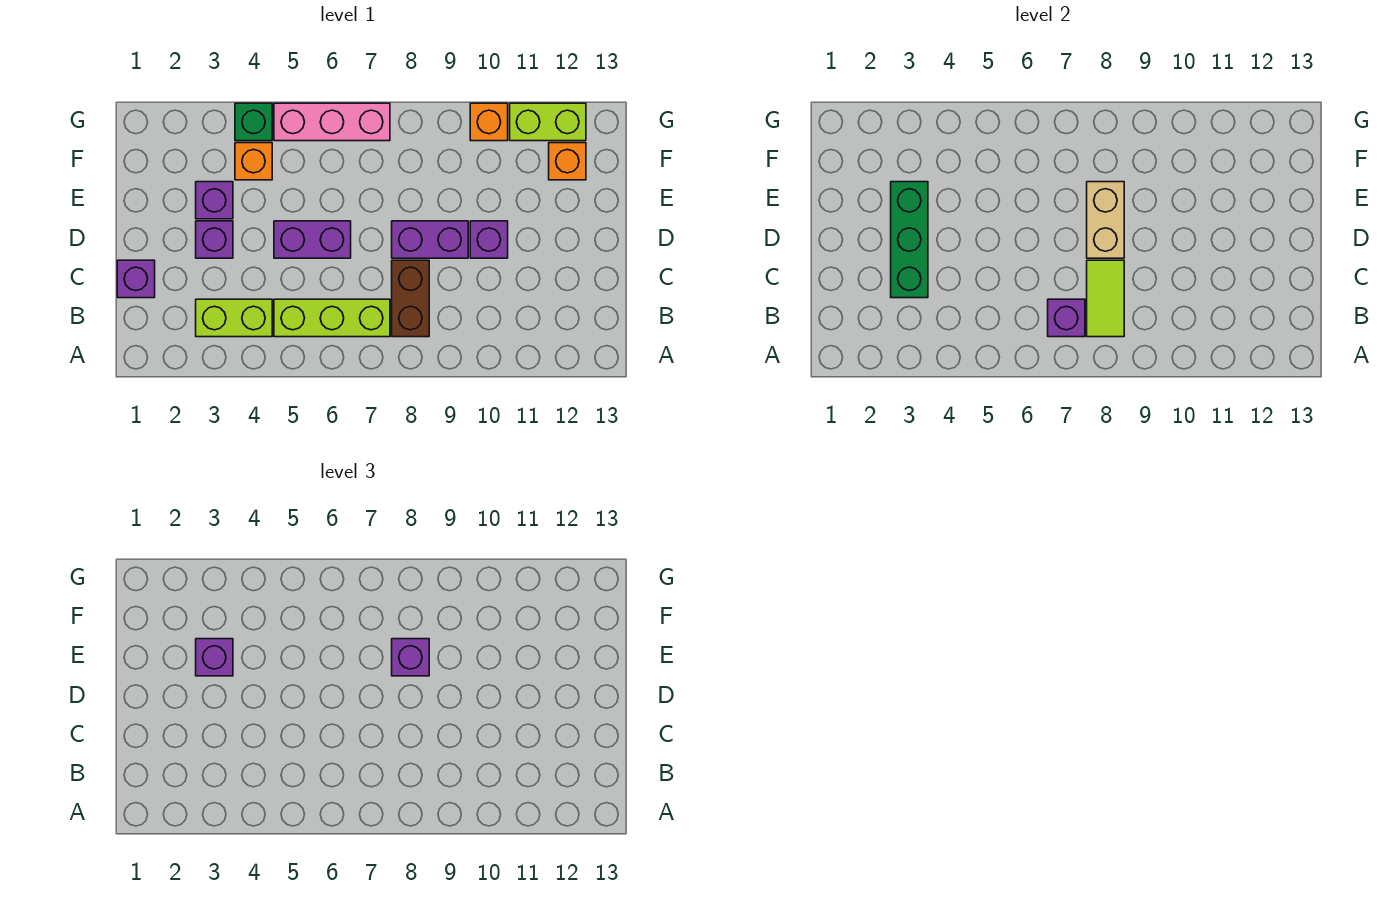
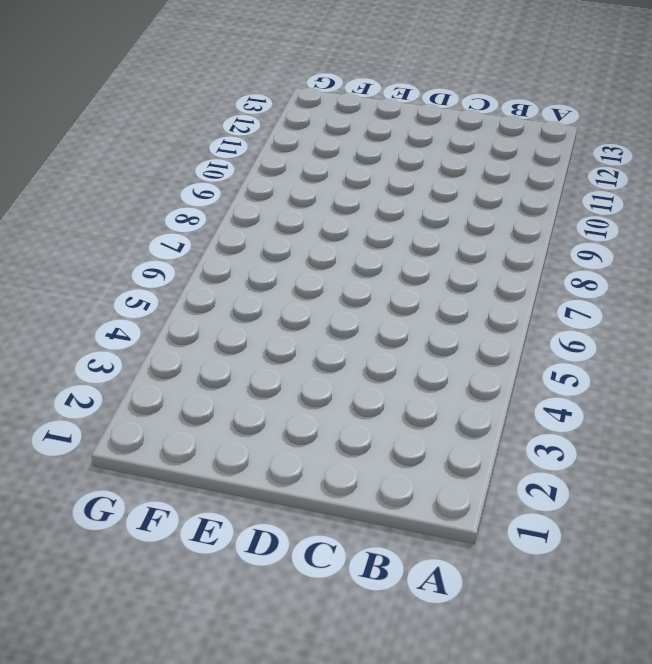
none -> lime 1x2 brick [196,299,272,337]
none -> lime 1x3 brick [274,299,390,337]
none -> brown 1x2 brick [392,260,429,337]

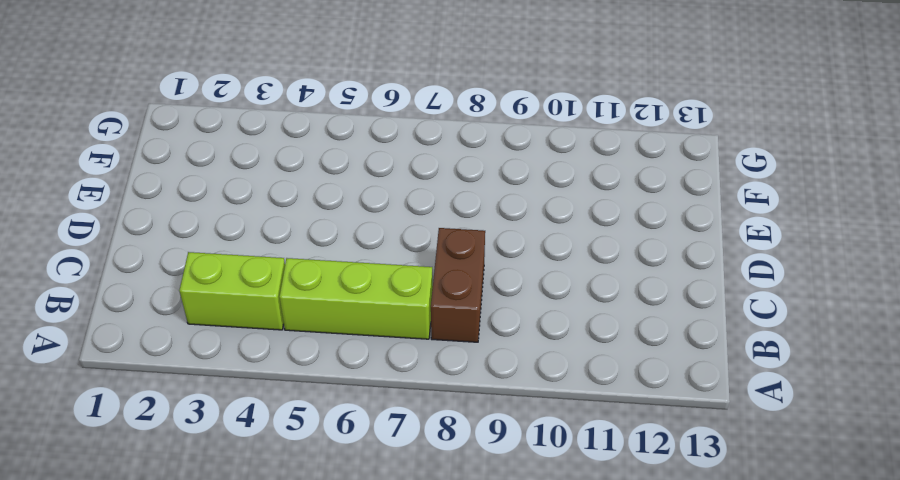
none -> purple 1x1 brick [117,260,155,298]
none -> purple 1x1 brick [196,221,233,258]
none -> purple 1x2 brick [274,221,351,258]

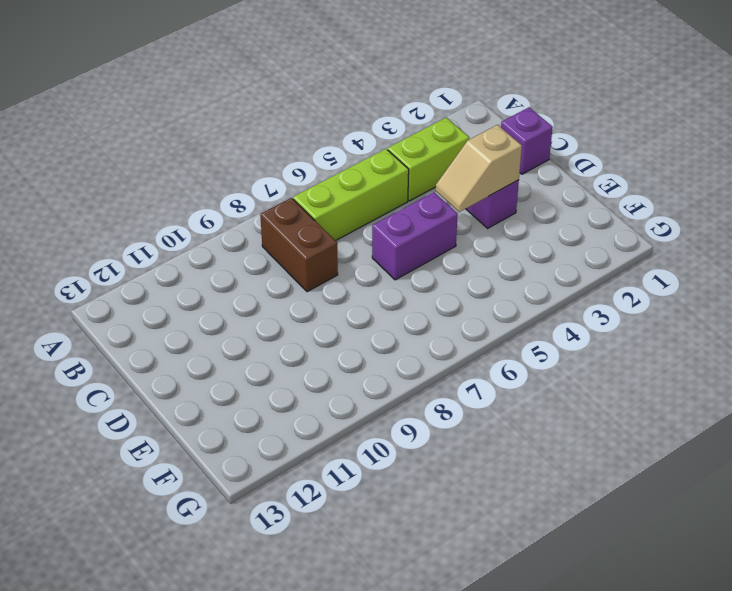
tan 1x2 slope [436,125,522,212] -> green 1x3 brick [891,182,928,298]
none -> purple 1x2 brick [392,221,468,258]
none -> purple 1x1 brick [470,221,508,258]
none -> purple 1x1 brick [196,182,233,219]

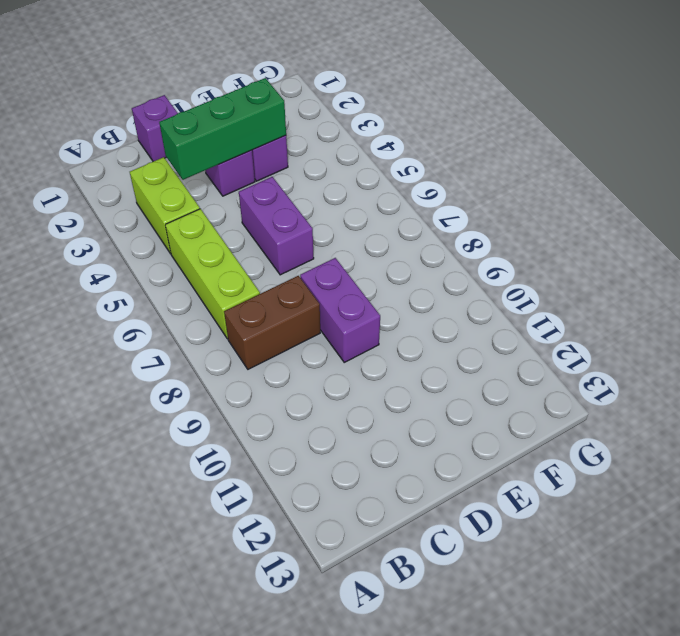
none -> purple 1x1 brick [470,221,508,258]
none -> orange 1x1 brick [235,143,272,180]
none -> orange 1x1 brick [549,143,586,180]

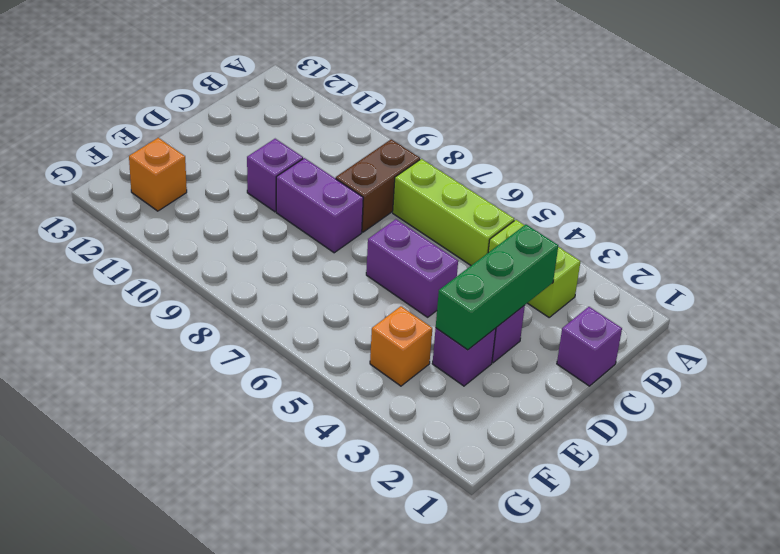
none -> green 1x1 brick [235,103,272,141]
none -> pink 1x3 brick [274,103,390,141]
none -> orange 1x1 brick [470,103,508,141]

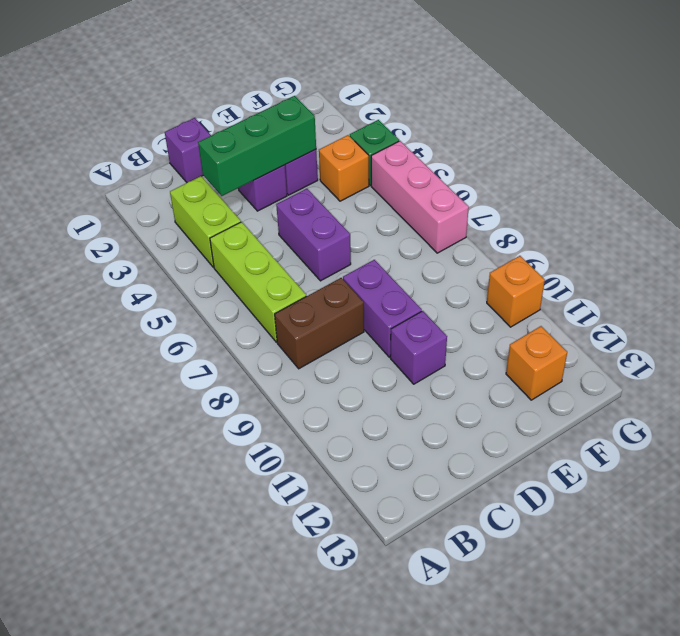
none -> lime 1x2 brick [510,103,586,141]
none -> purple 1x1 brick [1048,299,1085,337]
none -> lime 1x2 tile [1087,260,1124,337]

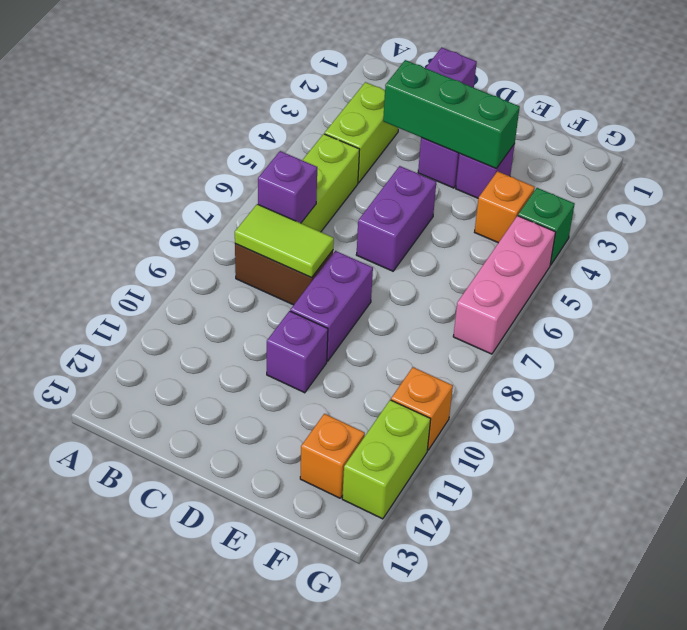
none -> tan 1x2 brick [1087,182,1124,258]
none -> purple 1x1 brick [196,639,233,676]
none -> purple 1x1 brick [392,639,429,676]

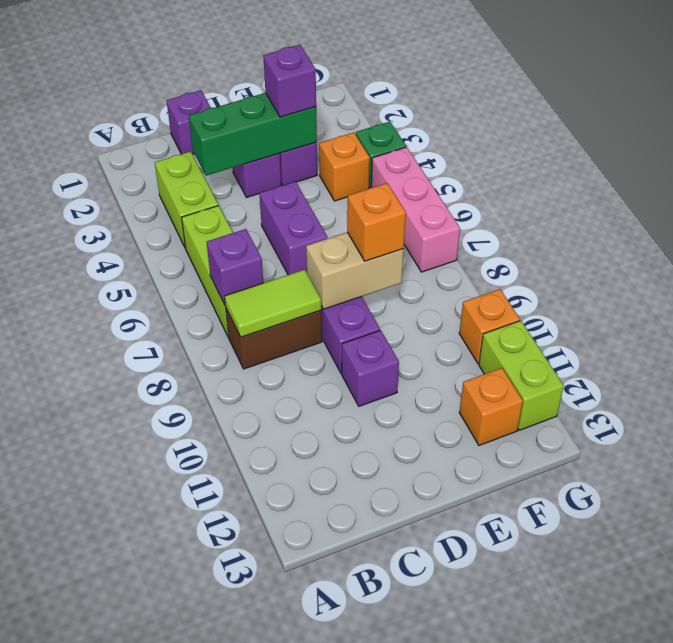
orange 1x1 brick [347,183,406,261] -> purple 1x1 brick [392,639,429,676]

